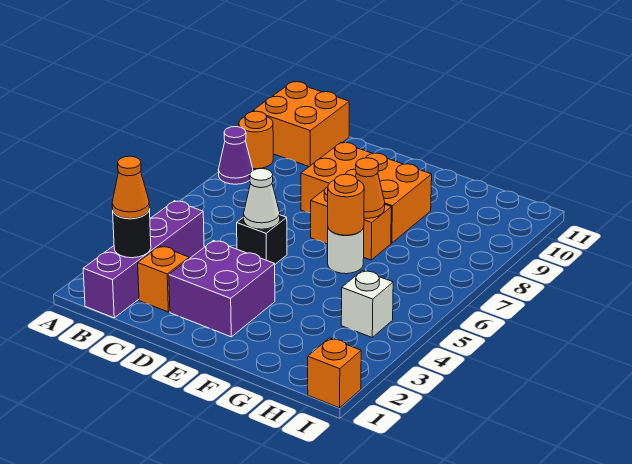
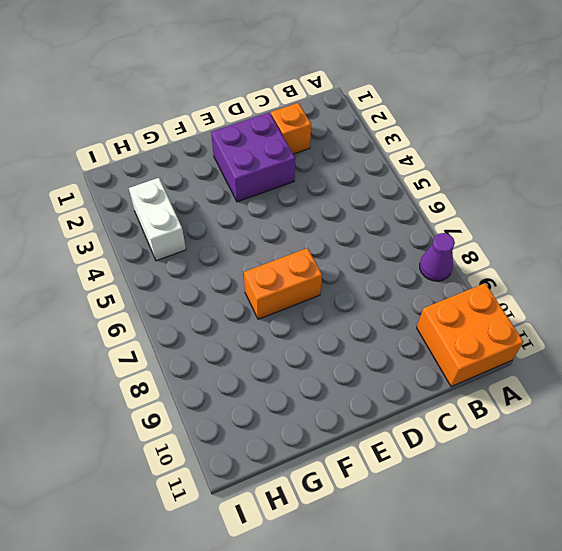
white 1x2 brick [129,178,186,261] -> white 1x1 brick [341,271,393,337]
none -> orange 1x1 round brick [239,111,273,169]
none -> purple 1x4 brick [83,201,204,318]
none -> black 1x1 brick [237,215,287,264]

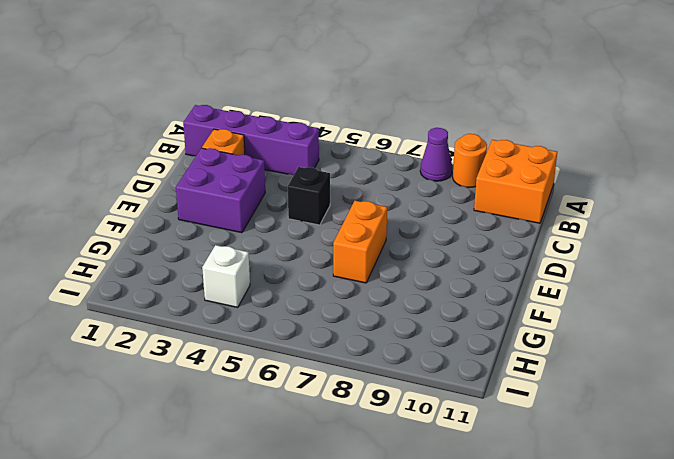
none -> orange 2x3 brick [301,143,432,243]
none -> white 1x1 round brick [328,228,364,274]
none -> orange 1x1 brick [308,338,361,408]

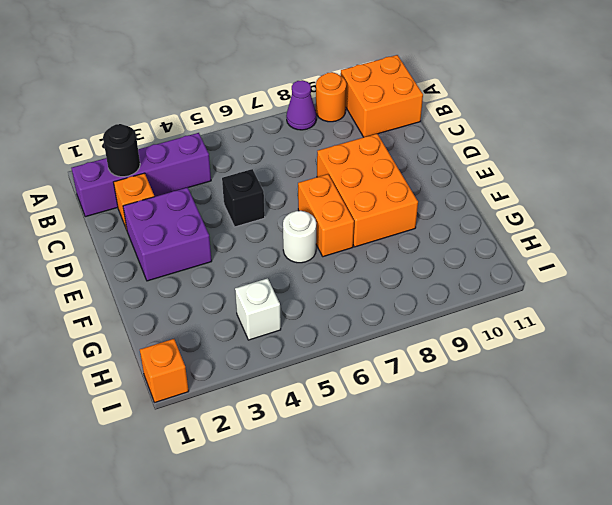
none -> white 1x1 cone [244,168,280,229]
none -> orange 1x1 round brick [328,174,364,235]
none -> orange 1x1 cone [355,158,385,218]

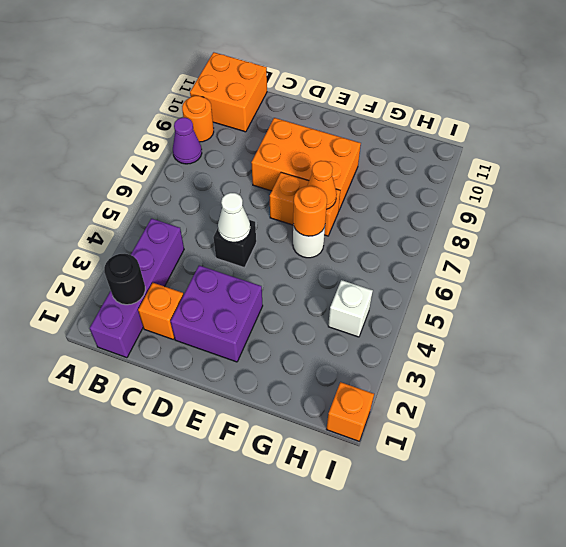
none -> orange 1x1 cone [112,156,149,219]

